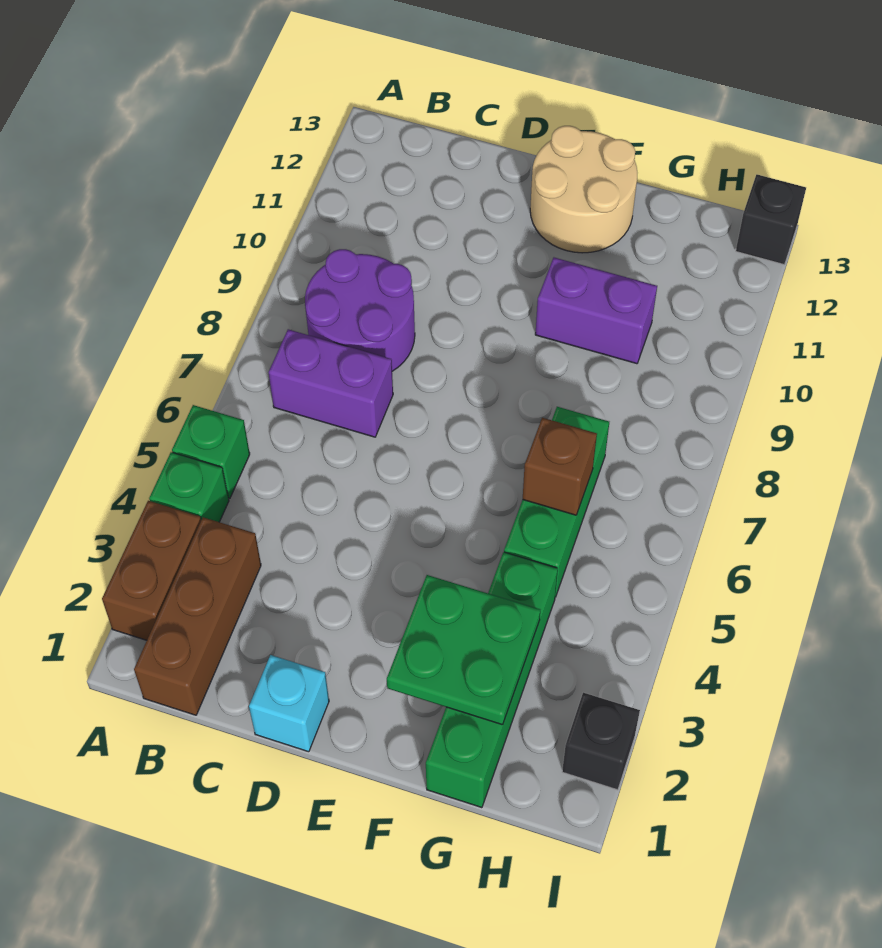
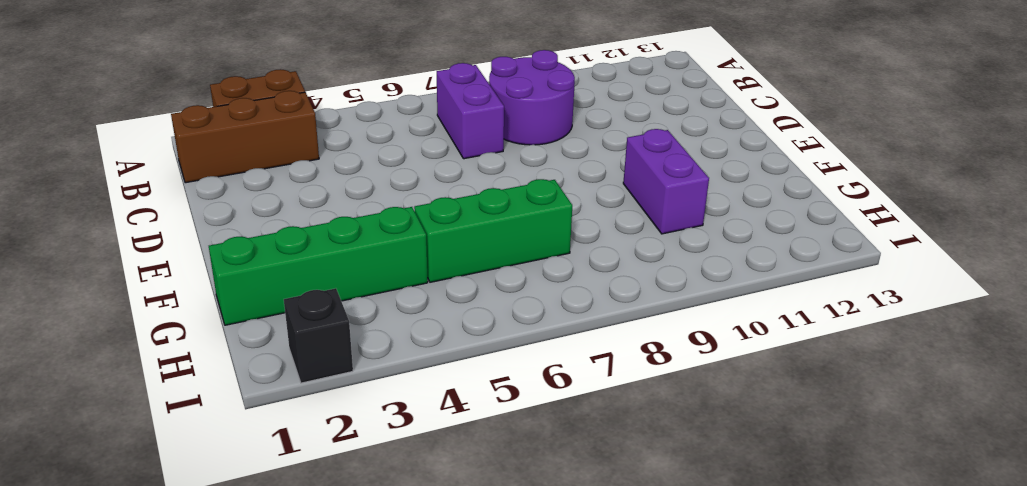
none -> green 1x1 brick [149,452,229,522]
none -> green 1x1 brick [172,405,250,499]
none -> cyan 1x1 brick [249,655,329,752]

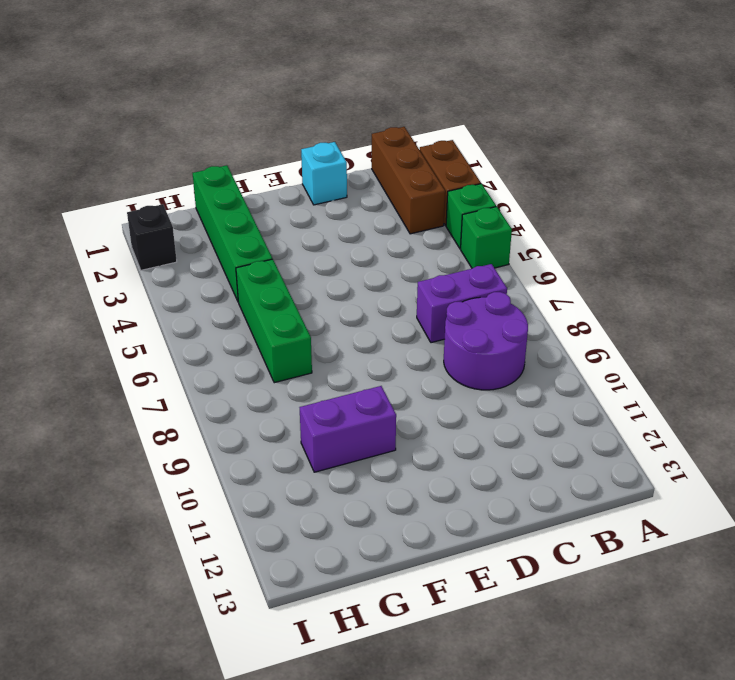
none -> tan 2x2 round brick [530,126,637,253]
none -> black 1x1 brick [736,175,806,265]
none -> green 2x2 plate [387,575,540,725]

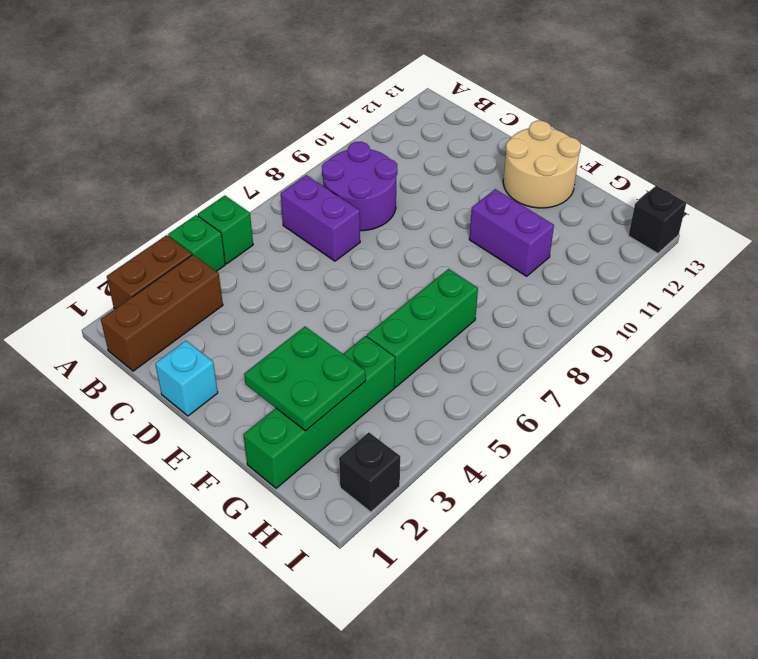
none -> brown 1x1 brick [523,418,597,515]

